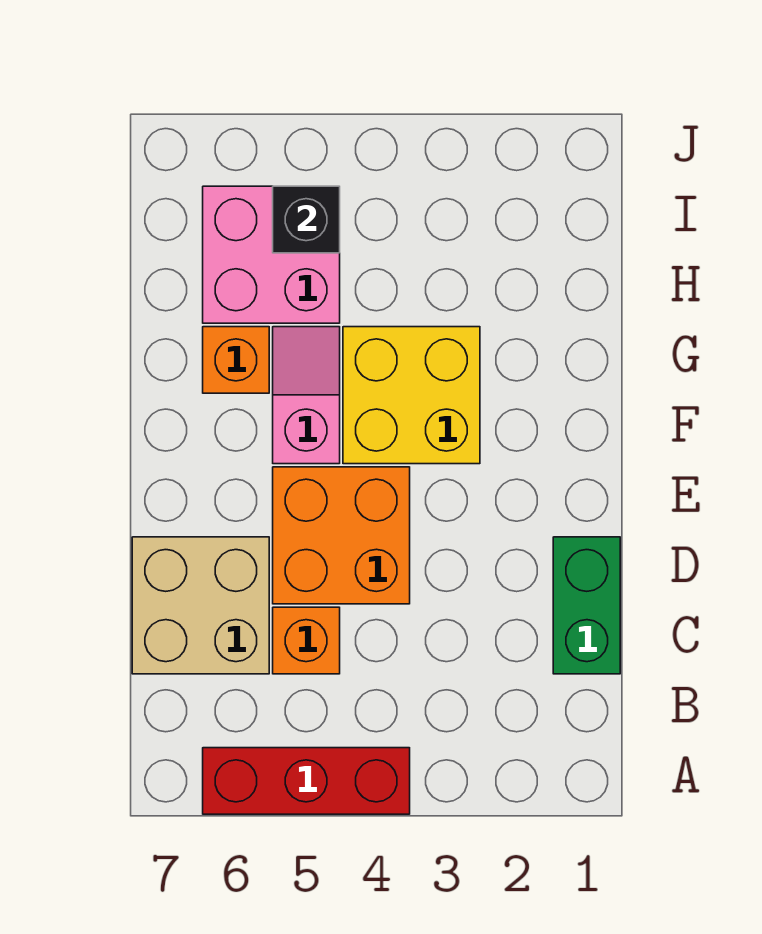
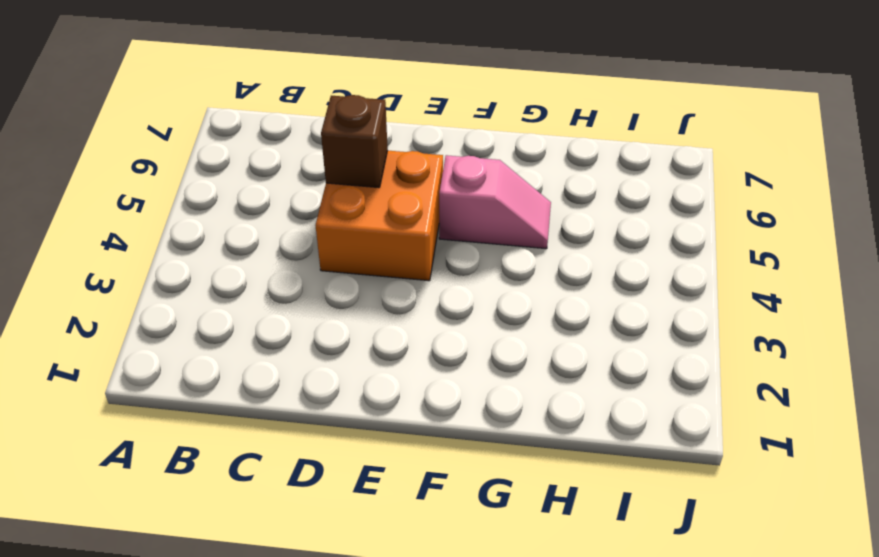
brown 1x1 brick [321,95,388,188] -> none
none -> red 1x3 brick [203,748,410,814]
none -> green 1x2 brick [553,537,620,674]

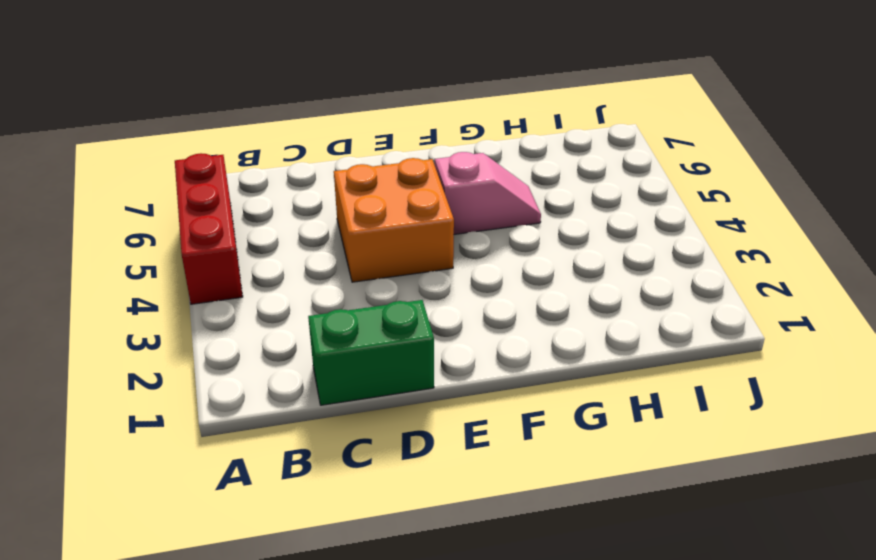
none -> orange 1x1 brick [273,607,340,674]
none -> tan 2x2 brick [132,537,269,674]

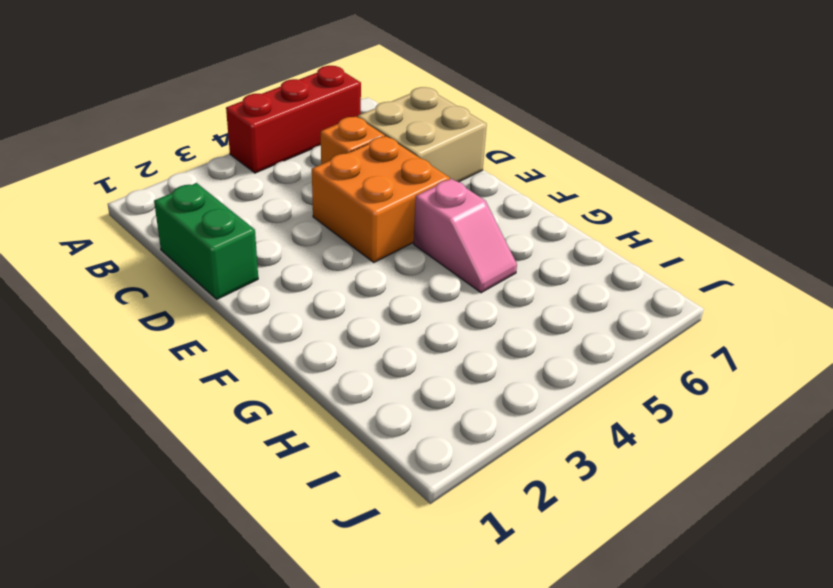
none -> yellow 2x2 brick [343,327,480,464]
none -> orange 1x1 brick [203,327,269,393]

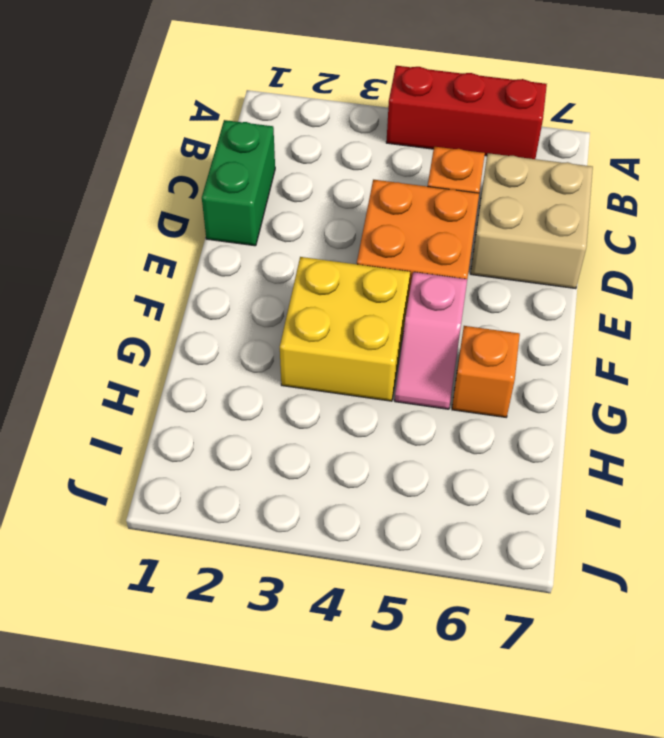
none -> pink 2x2 brick [203,186,340,323]
none -> black 1x1 brick [273,186,340,253]

